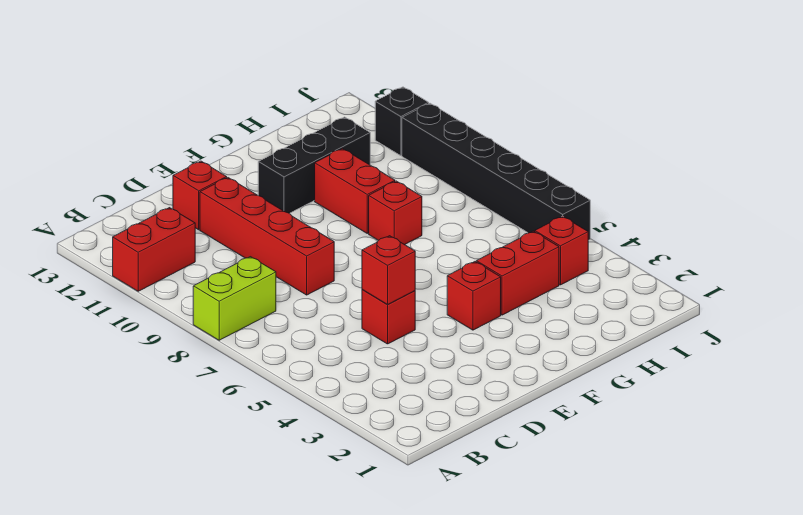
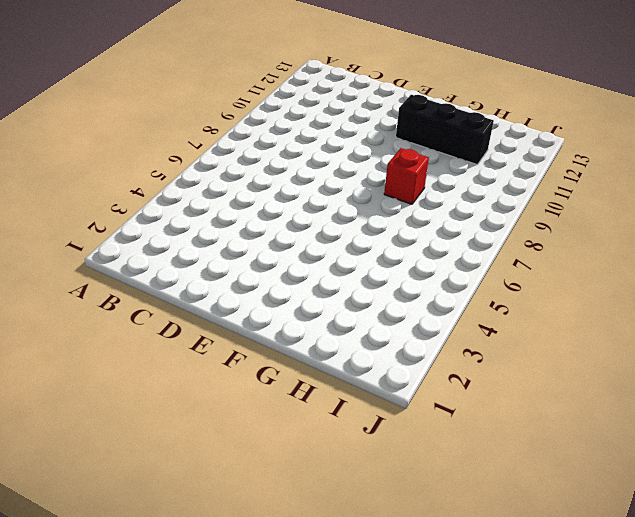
none -> lime 1x2 brick [193,257,276,340]
none -> red 1x2 brick [113,208,195,291]
none -> red 1x1 brick [362,289,415,344]

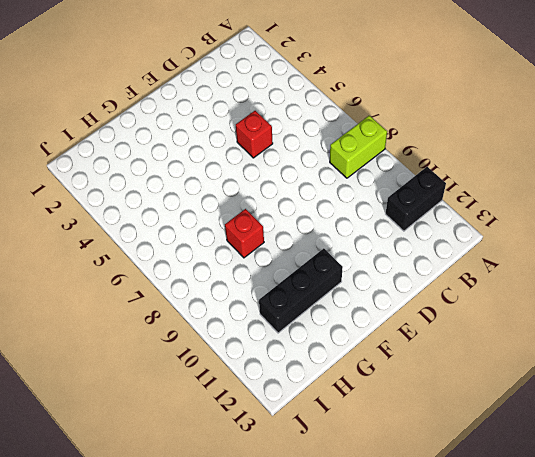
black 1x2 brick [386,167,446,231] -> red 1x2 brick [113,208,195,291]
none -> red 1x4 brick [200,178,334,295]
none -> red 1x1 brick [173,161,227,230]
none -> red 1x1 brick [447,262,501,330]

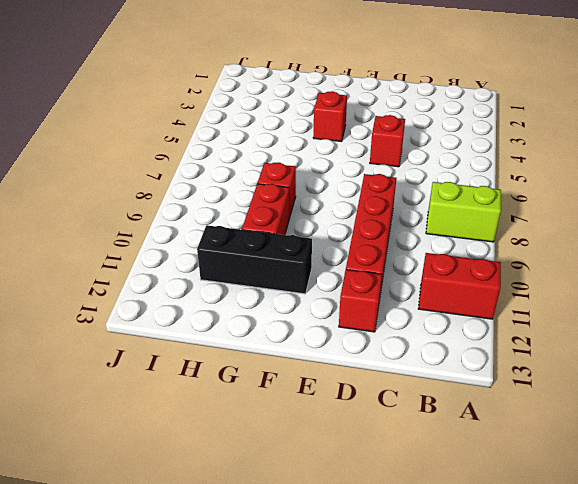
none -> red 1x2 brick [476,231,559,315]
none -> red 1x1 brick [535,216,588,285]
none -> black 1x6 brick [402,103,590,240]

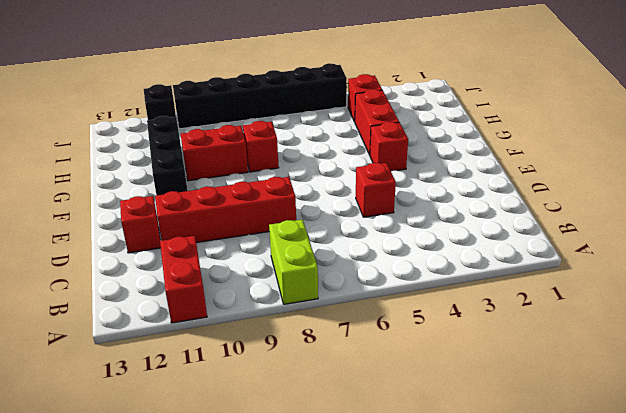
none -> red 1x1 brick [362,236,415,305]

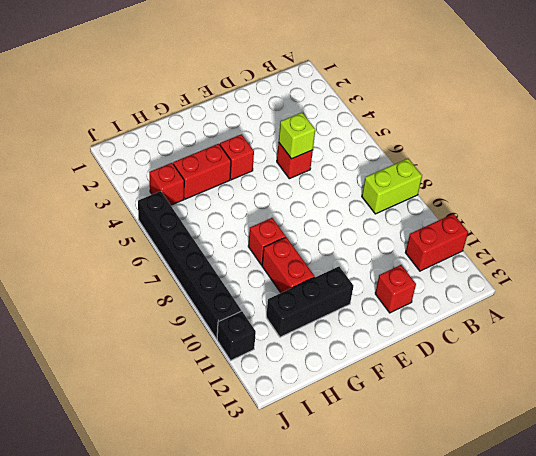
lime 1x1 brick [279,113,315,159] -> red 1x1 brick [362,236,415,305]
none -> red 1x4 brick [200,178,334,295]

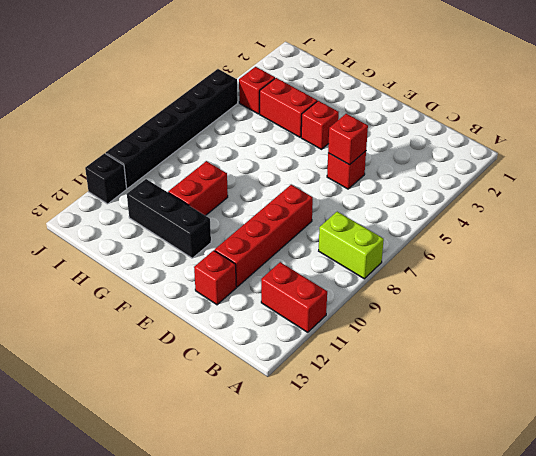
none -> red 1x1 brick [369,181,422,245]

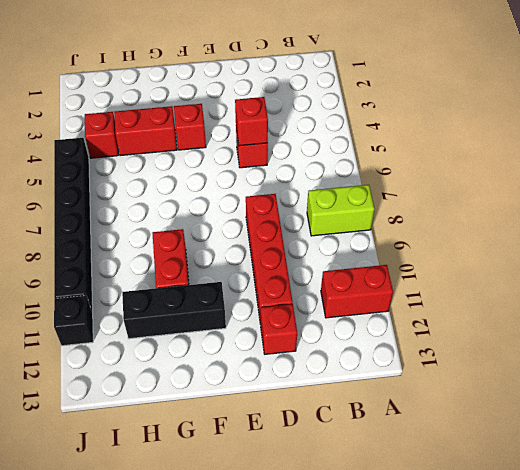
none -> red 1x1 brick [369,181,422,245]

